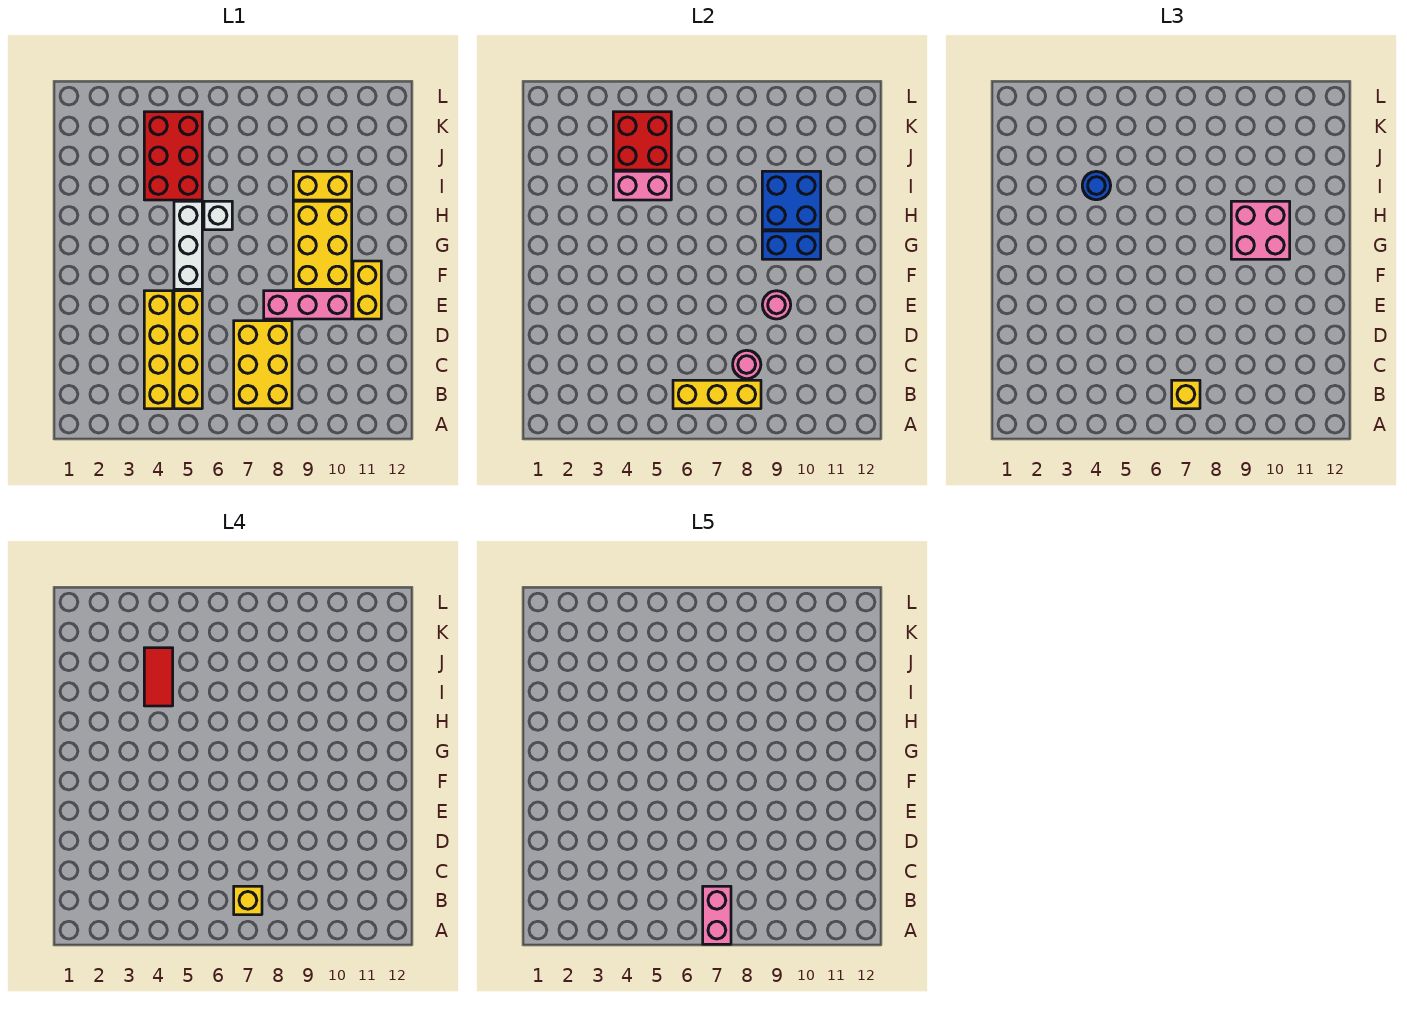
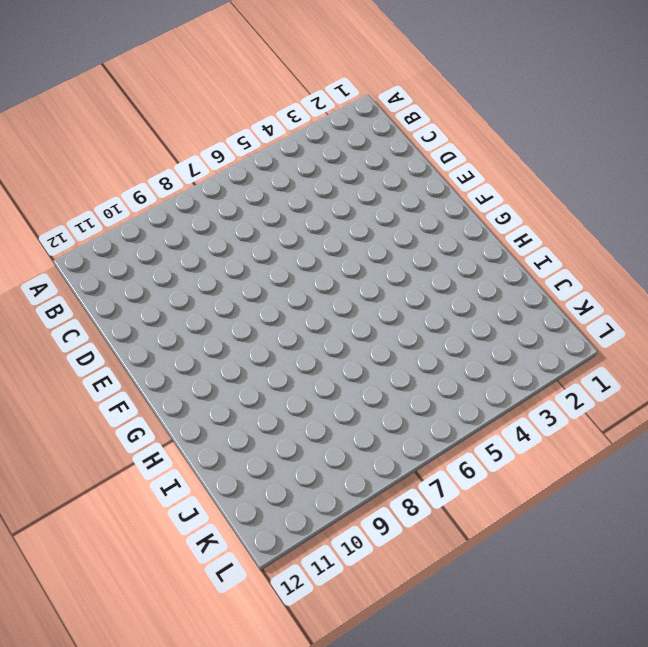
none -> yellow 1x4 brick [144,291,173,409]
none -> yellow 1x4 brick [174,291,202,409]
none -> yellow 2x3 brick [234,321,292,409]

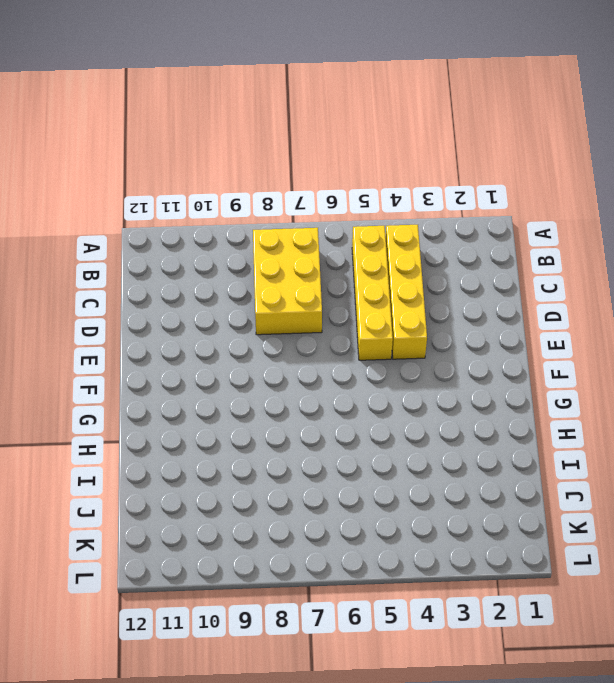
none -> pink 1x3 brick [264,291,352,319]
none -> yellow 1x2 brick [353,261,381,319]
none -> white 1x3 brick [174,201,202,289]

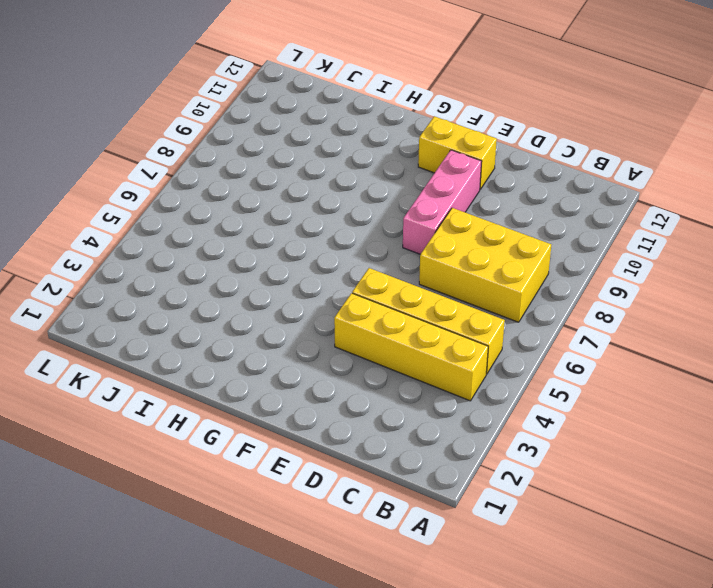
none -> white 1x3 brick [174,201,202,289]
none -> yellow 2x3 brick [293,201,352,289]
none -> white 1x1 brick [204,201,232,230]

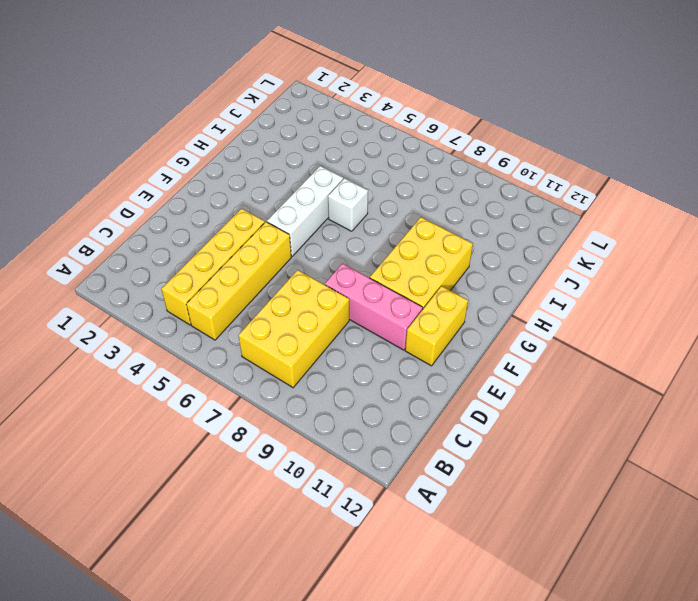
none -> red 2x3 brick [144,112,202,200]
none -> yellow 1x2 brick [293,171,352,200]
none -> yellow 1x3 brick [673,380,761,409]

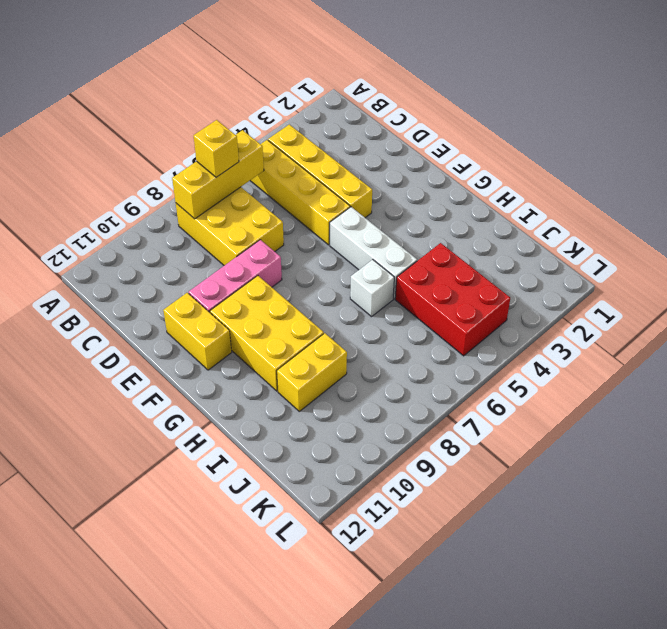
none -> pink 1x1 round brick [733,350,761,379]
none -> pink 1x1 round brick [762,291,791,319]
none -> blue 1x2 brick [762,231,821,259]

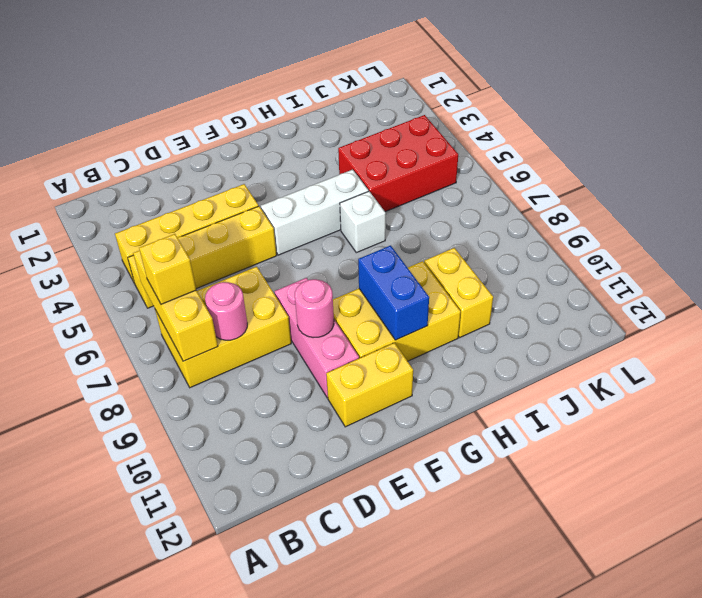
none -> blue 2x2 brick [762,171,821,230]
none -> pink 1x2 brick [613,171,671,200]
none -> red 2x2 brick [613,112,671,170]

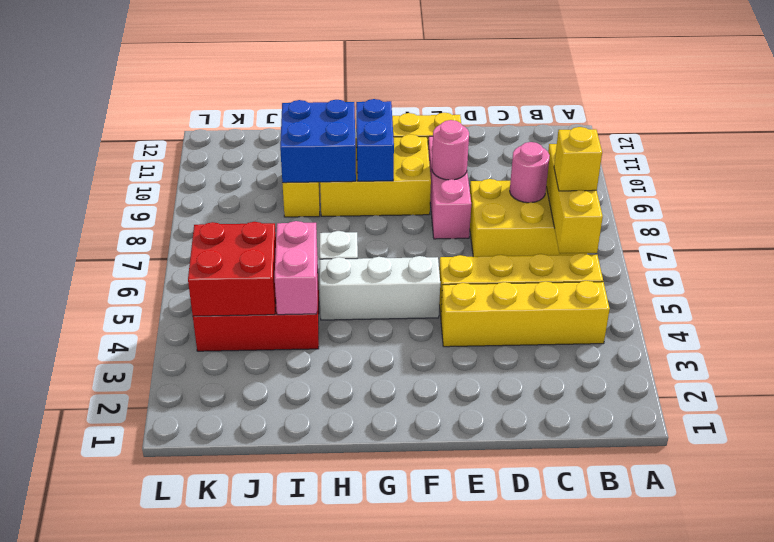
none -> pink 2x2 brick [1231,201,1290,259]
none -> blue 1x1 round brick [1082,171,1111,200]
none -> yellow 1x1 brick [234,886,262,915]

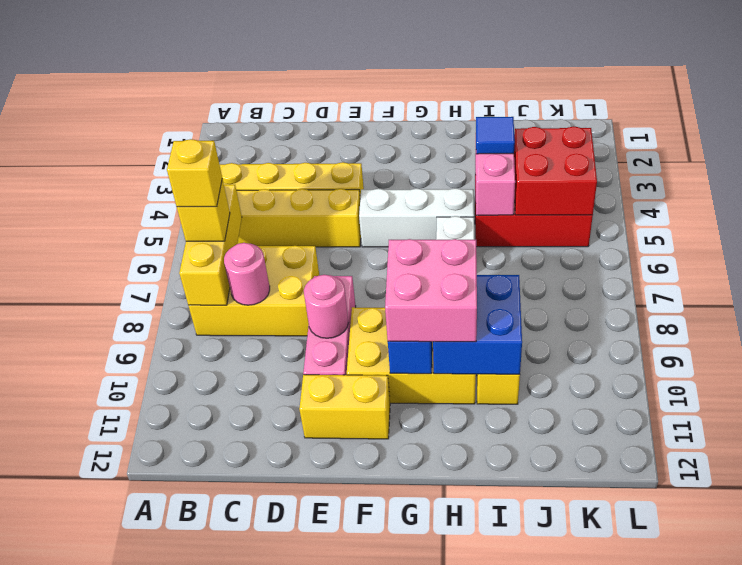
blue 1x1 tile [476,117,515,154] -> blue 1x1 round brick [1082,171,1111,200]
none -> red 1x2 tile [144,648,173,706]
none -> pink 1x2 brick [703,886,731,944]

